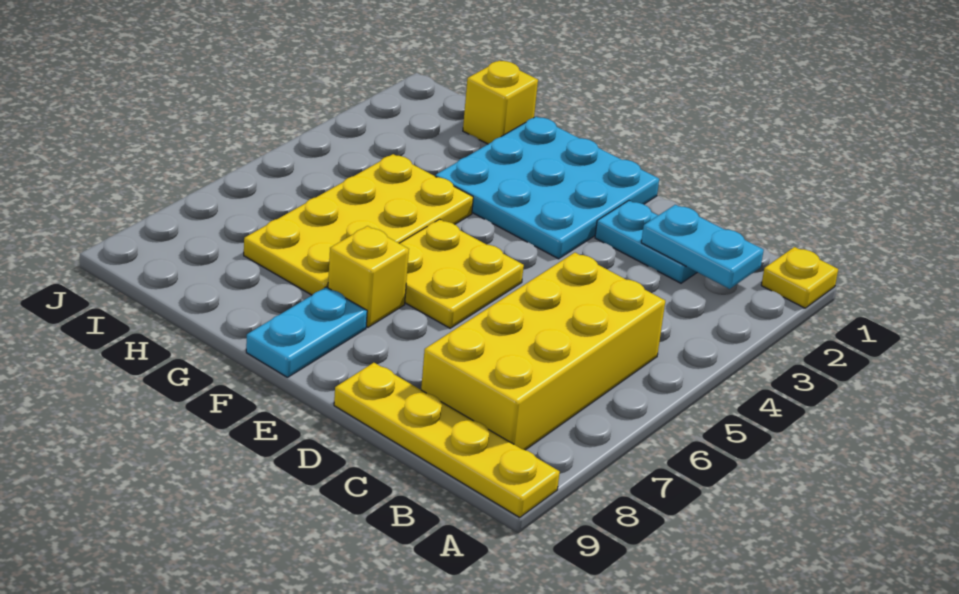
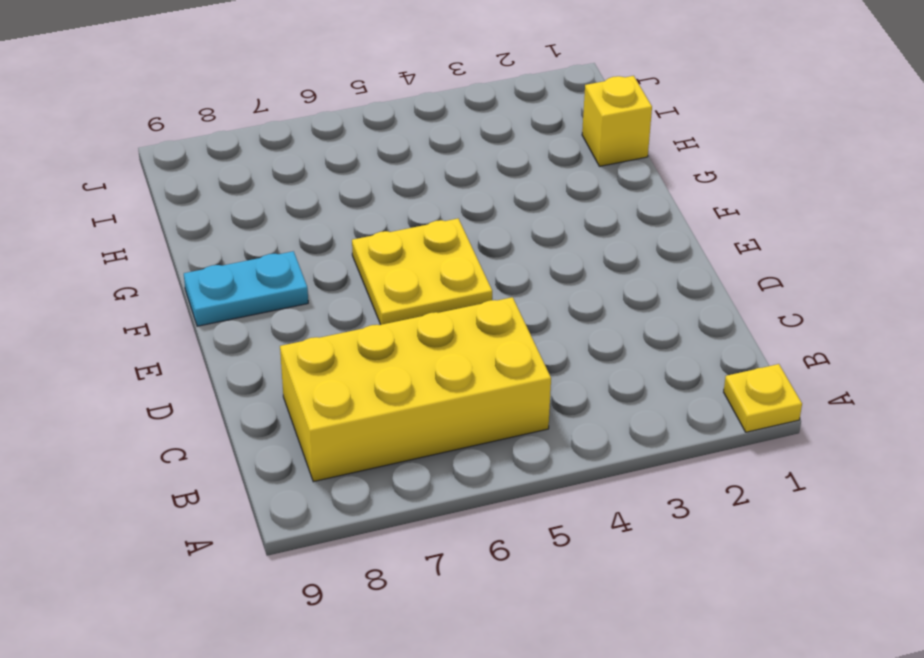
none -> yellow 1x4 plate [334,363,560,517]
none -> cyan 1x2 plate [595,201,697,283]

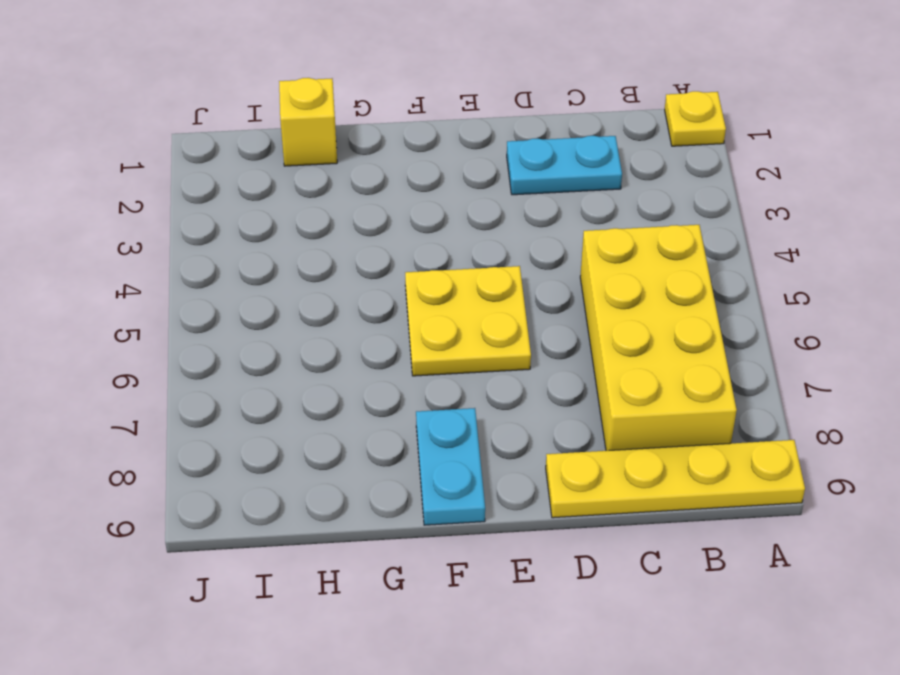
none -> cyan 3x3 plate [435,117,659,259]
none -> yellow 1x1 brick [328,226,409,327]

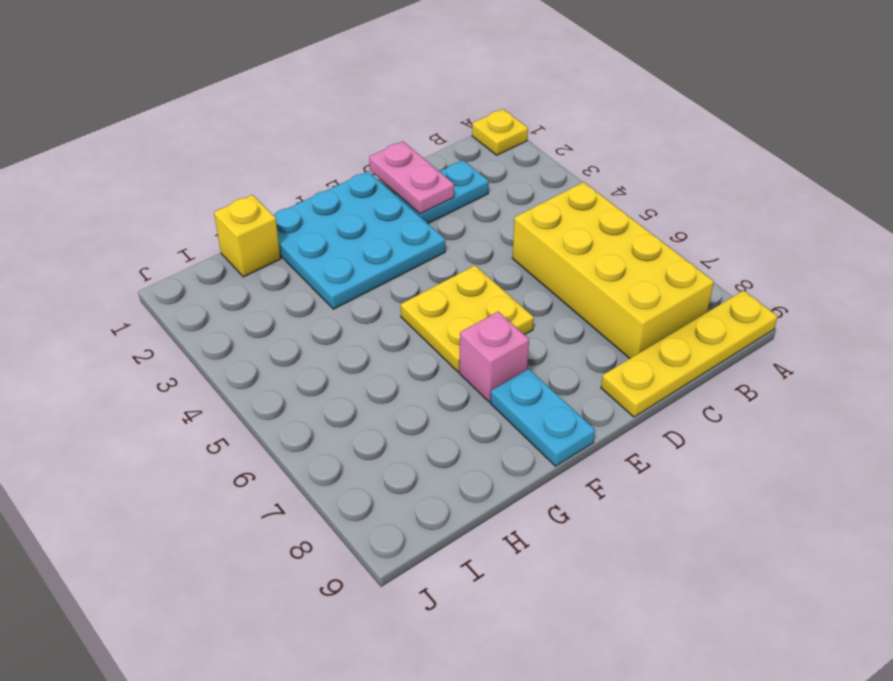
pink 1x2 plate [369,141,454,214] -> none
pink 1x1 brick [459,312,529,402] -> yellow 1x1 brick [328,226,409,327]
none -> yellow 2x4 plate [244,154,473,295]
none -> cyan 1x2 plate [641,205,764,289]

